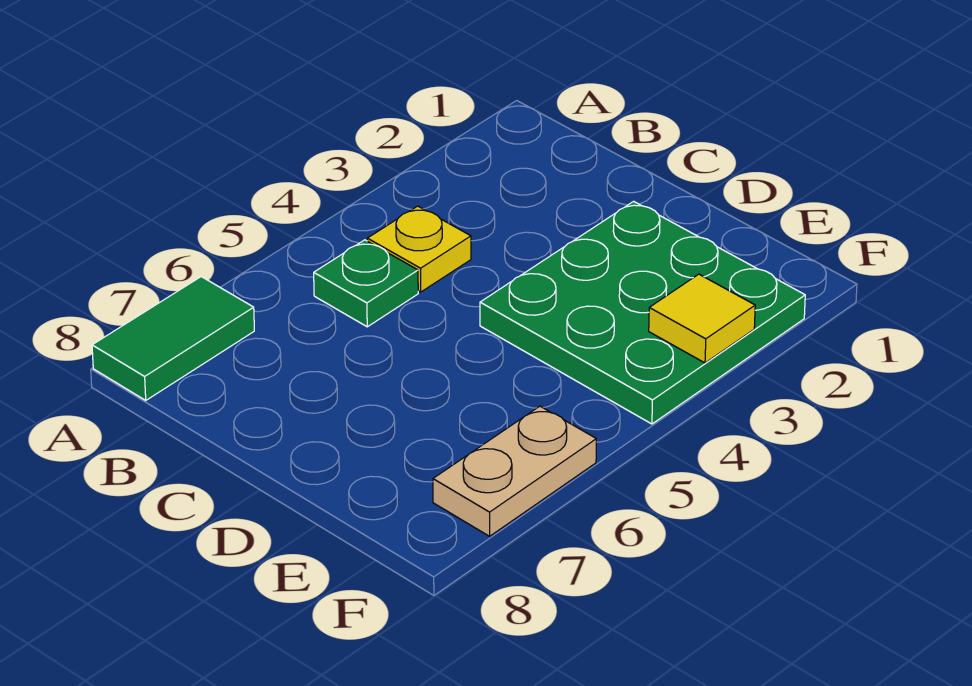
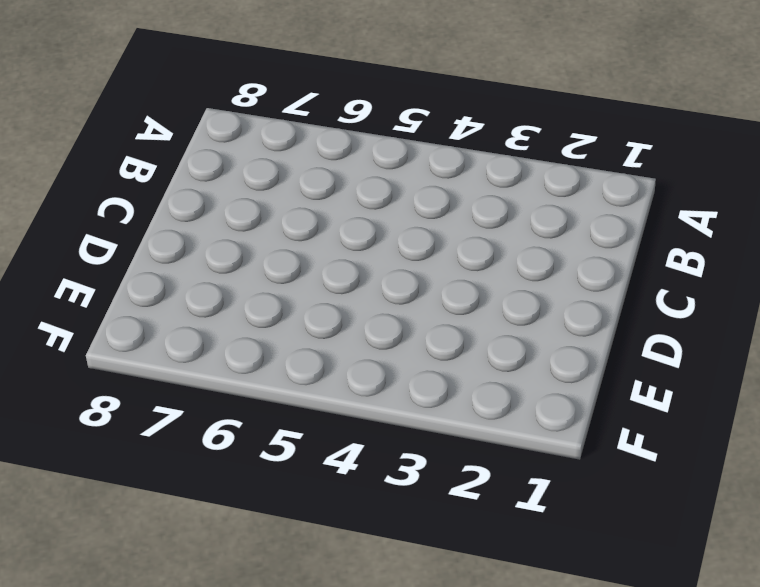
none -> green 1x2 tile [92,277,254,400]
none -> yellow 1x1 plate [367,206,471,292]

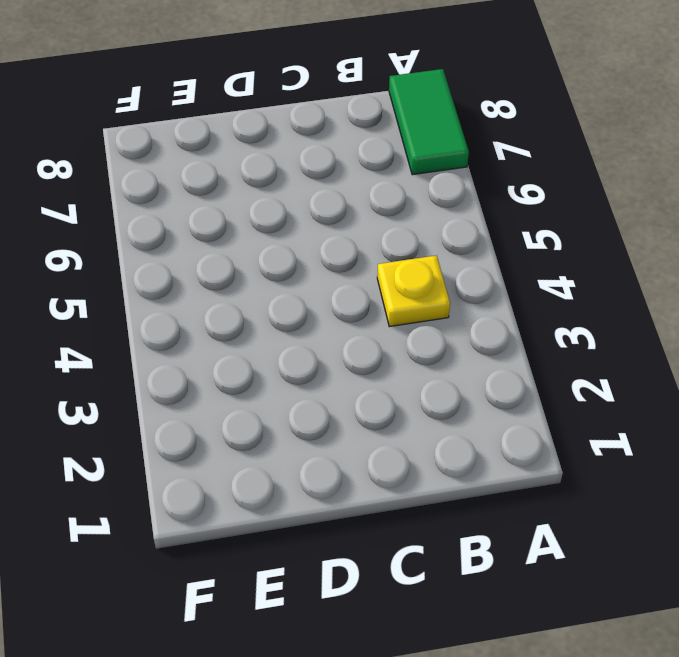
none -> green 1x1 plate [314,240,418,327]
none -> green 3x3 plate [480,201,805,424]

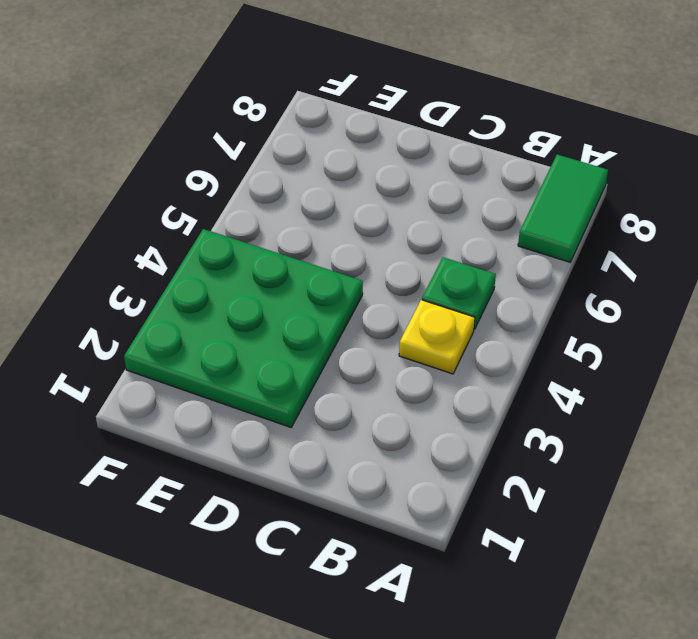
none -> tan 1x2 plate [433,406,596,536]
none -> yellow 1x1 tile [649,274,755,363]

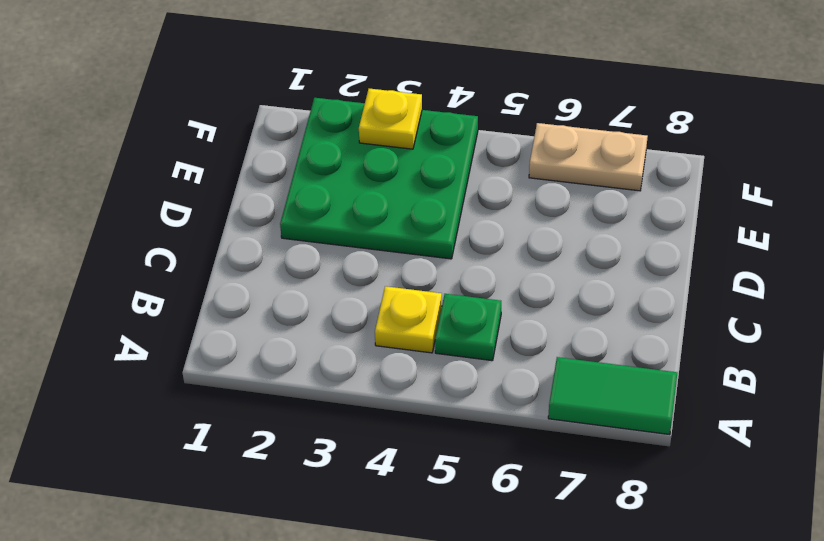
yellow 1x1 plate [359,89,422,149] -> yellow 1x1 tile [649,274,755,363]

